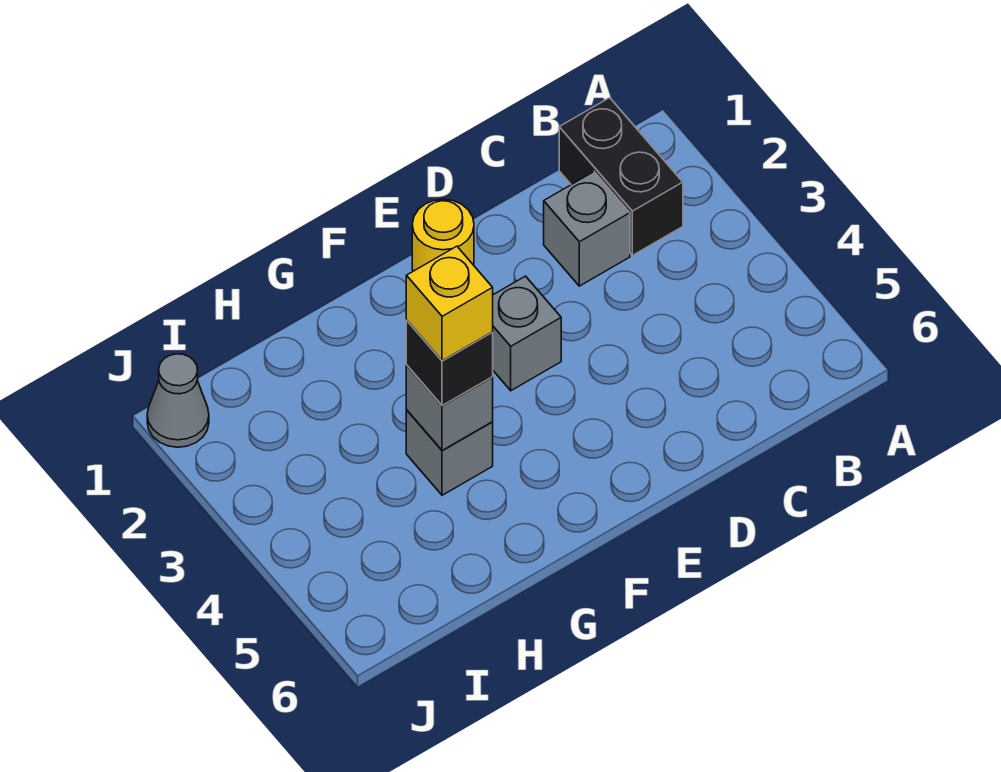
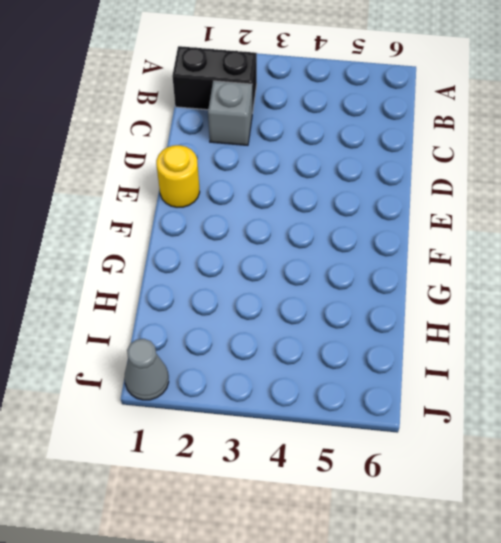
none -> grey 1x1 brick [493,276,561,391]
none -> grey 1x1 brick [406,410,493,495]

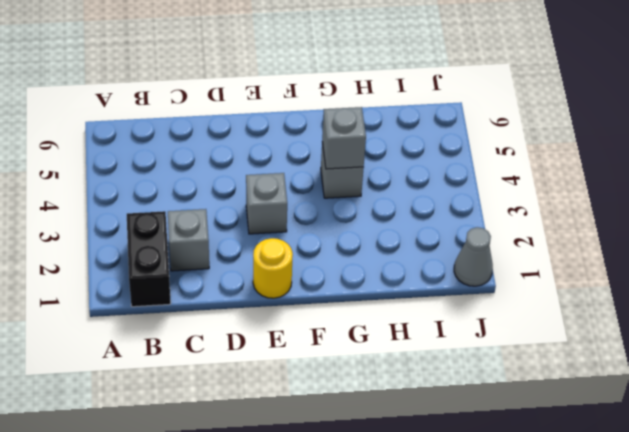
none -> black 1x1 brick [406,320,493,406]
none -> yellow 1x1 brick [406,246,493,361]

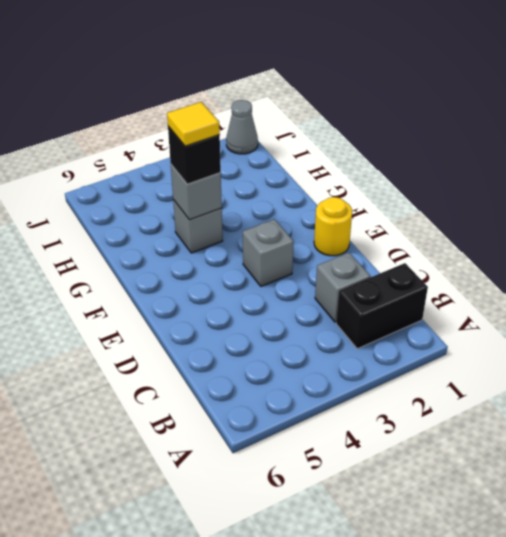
yellow 1x1 tile [167,102,220,146] -> yellow 1x1 brick [406,246,493,361]

